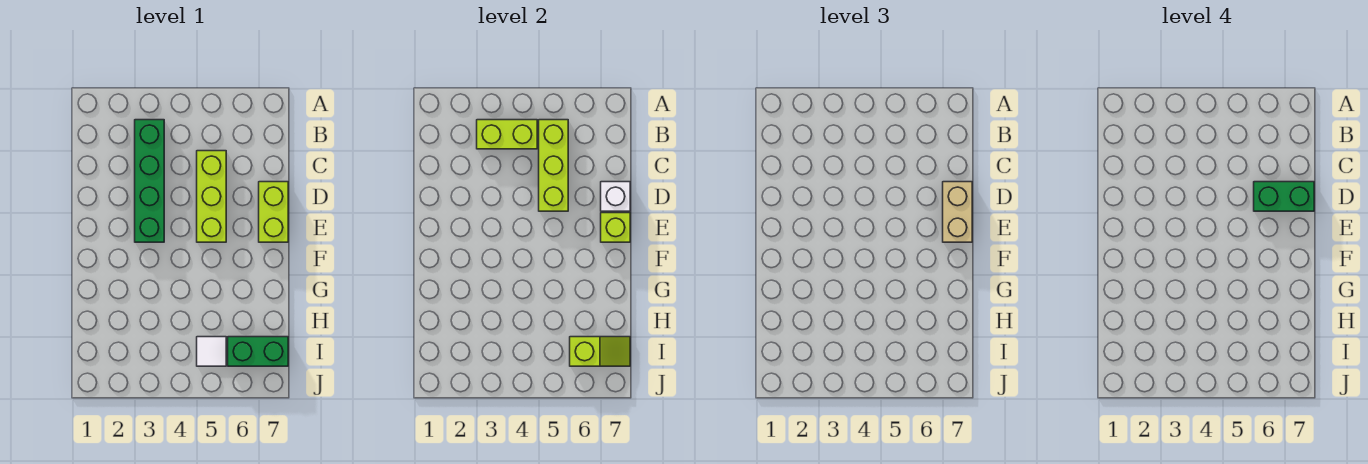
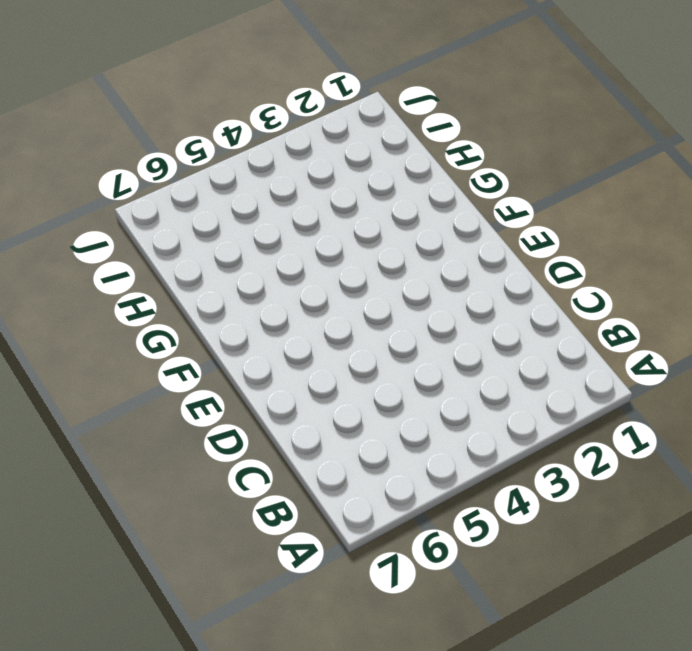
none -> green 1x4 brick [135,120,164,242]
none -> lime 1x3 brick [197,151,226,242]
none -> lime 1x2 brick [259,182,288,242]

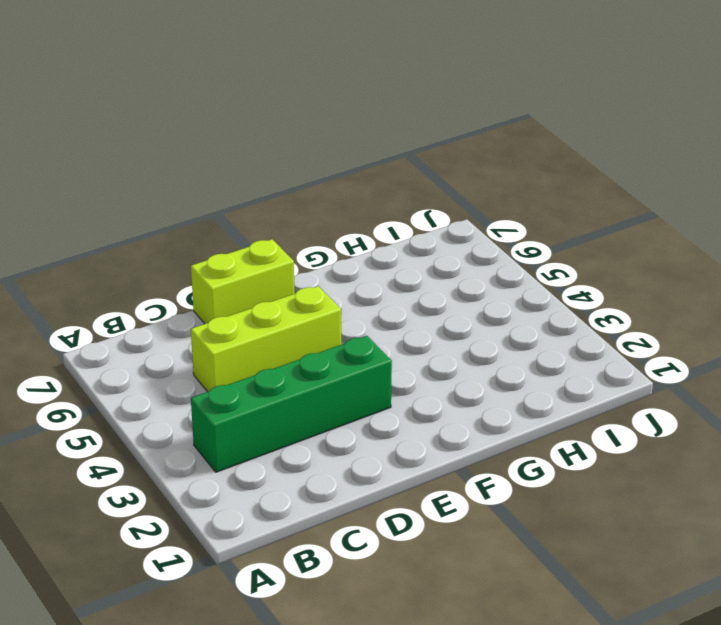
none -> white 1x1 tile [197,337,226,366]
none -> green 1x2 brick [228,337,288,366]
none -> lime 1x2 brick [477,120,537,149]

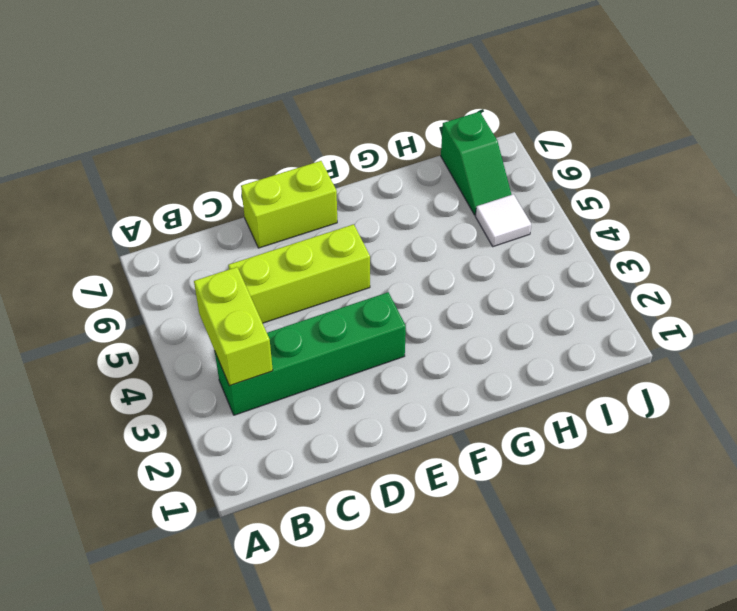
green 1x2 slope [441,112,511,215] -> green 1x2 brick [228,337,288,366]
none -> lime 1x3 brick [539,120,568,211]
none -> white 1x1 brick [601,182,630,211]
none -> lime 1x1 brick [601,213,630,242]

